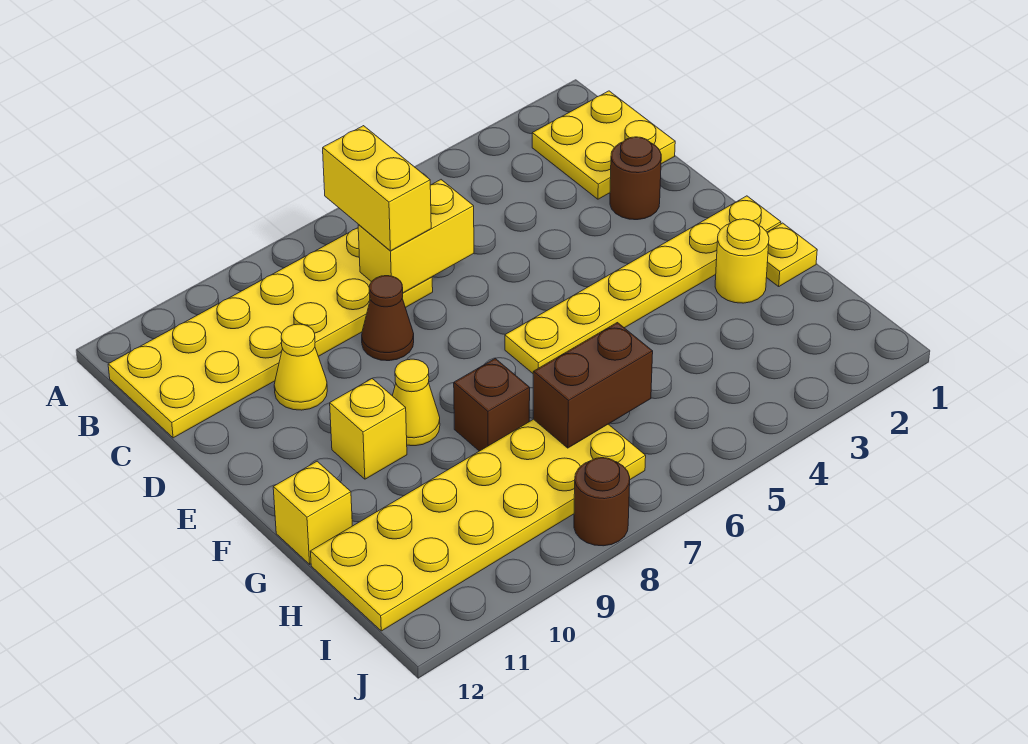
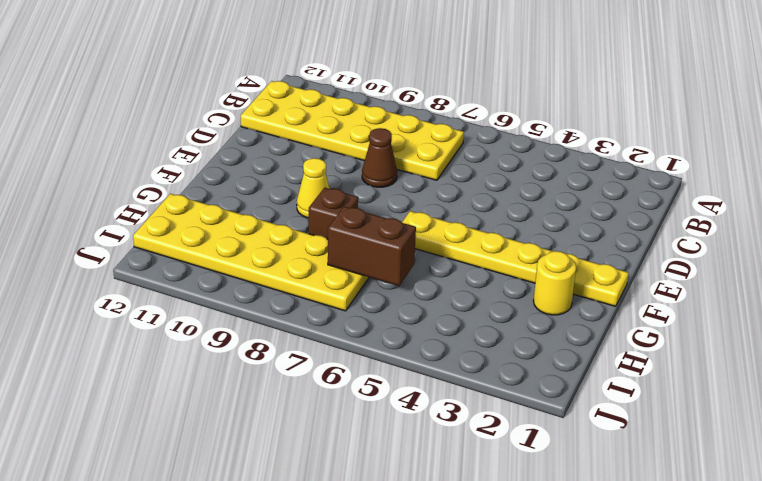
none -> yellow 2x2 plate [532,91,675,199]
none -> brown 1x1 round brick [610,137,661,220]
none -> yellow 1x1 cone [274,324,327,410]

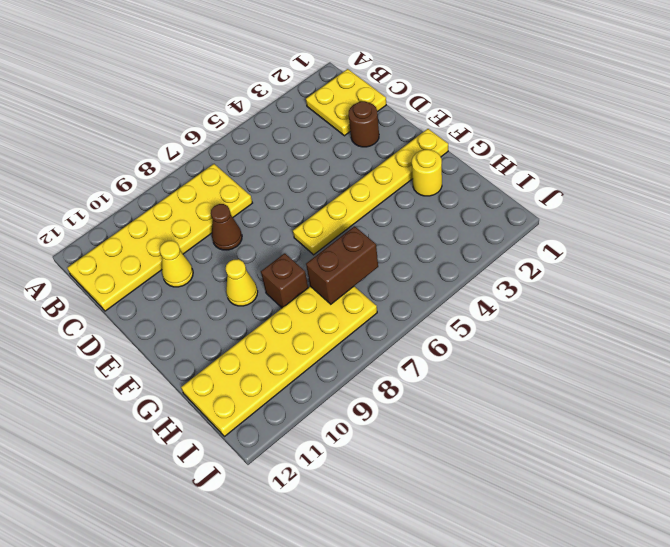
none -> yellow 1x1 brick [330,379,407,479]
none -> yellow 1x1 plate [767,223,817,286]
none -> yellow 1x1 brick [273,461,352,564]

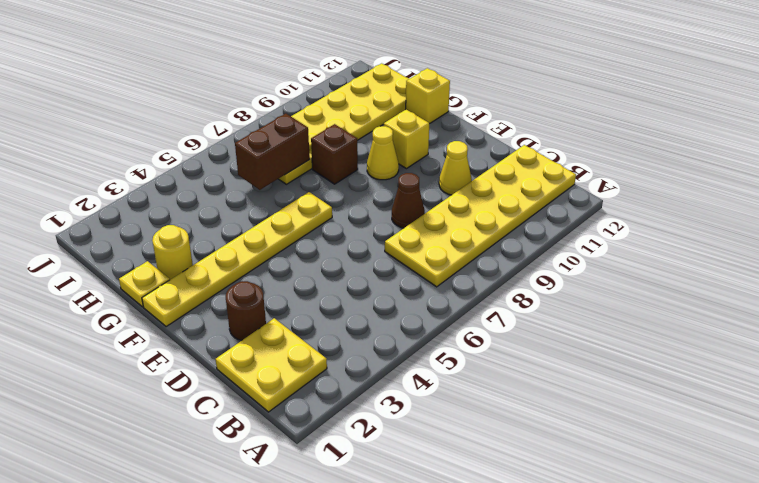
none -> brown 1x1 round brick [574,458,630,546]
none -> yellow 1x2 brick [358,180,474,293]
none -> yellow 1x2 brick [323,126,431,251]

